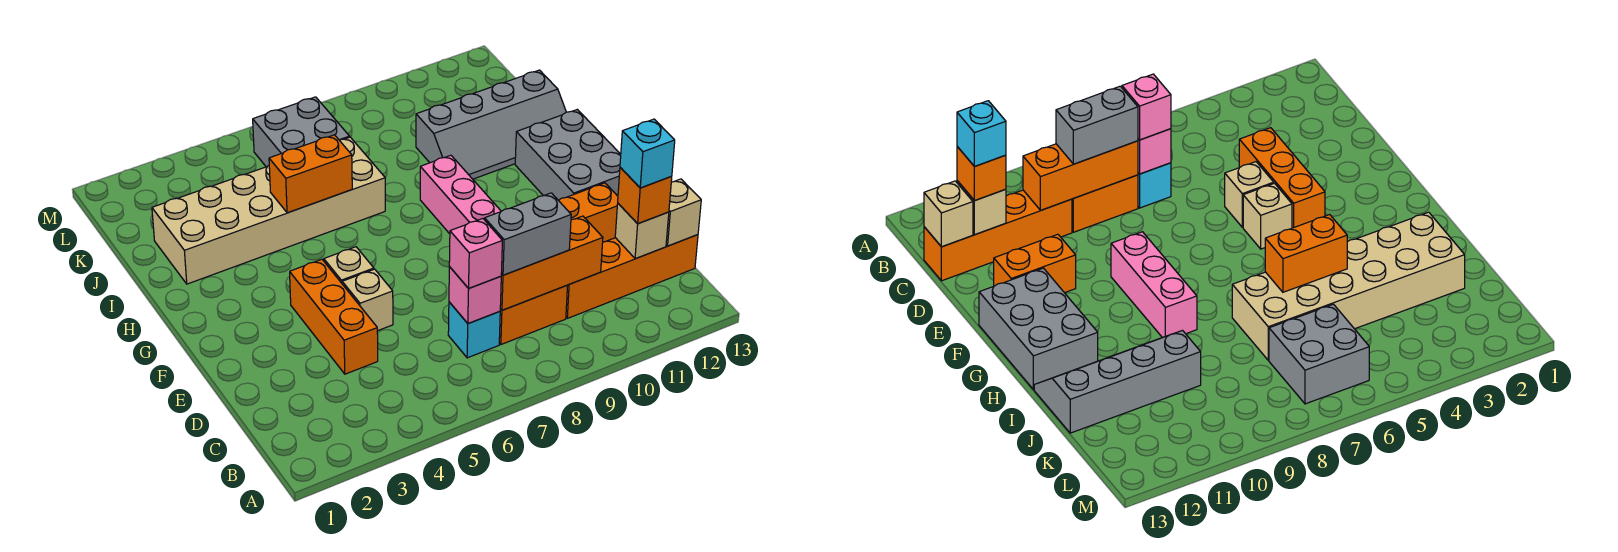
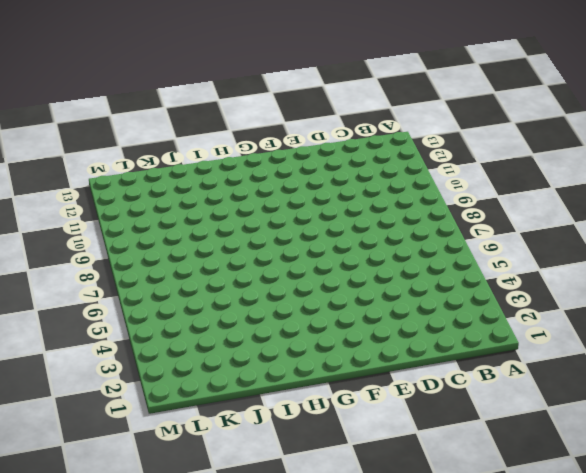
none -> cyan 1x1 brick [448,302,500,358]
none -> orange 1x2 brick [499,285,568,344]
none -> orange 1x4 brick [566,235,698,318]

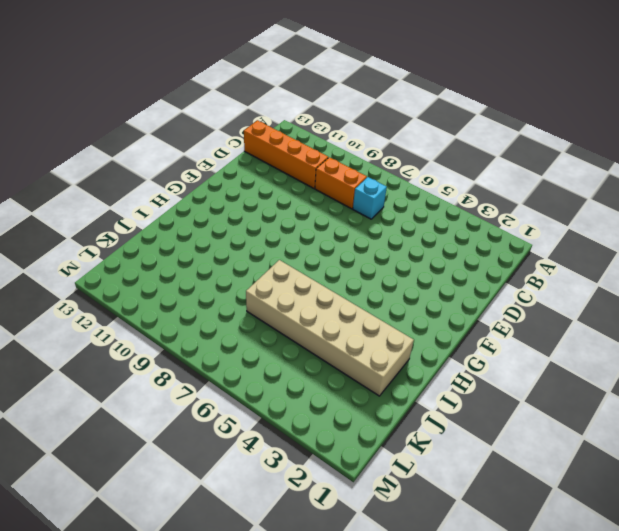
none -> orange 1x3 brick [290,259,378,374]
none -> tan 1x1 brick [342,269,393,331]
none -> orange 1x2 brick [558,183,618,242]

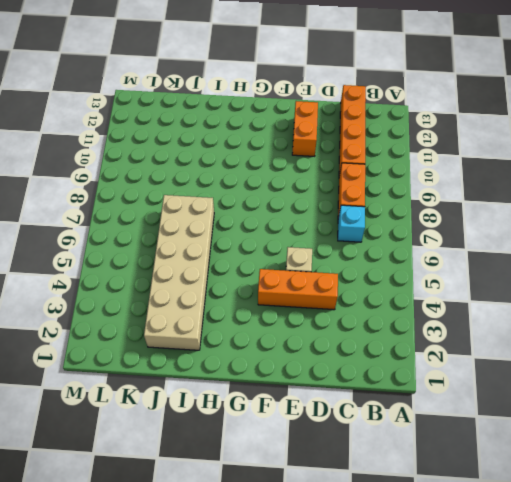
none -> tan 1x1 brick [324,247,374,283]
none -> pink 1x3 brick [420,155,501,234]
none -> grey 2x3 brick [515,109,621,200]

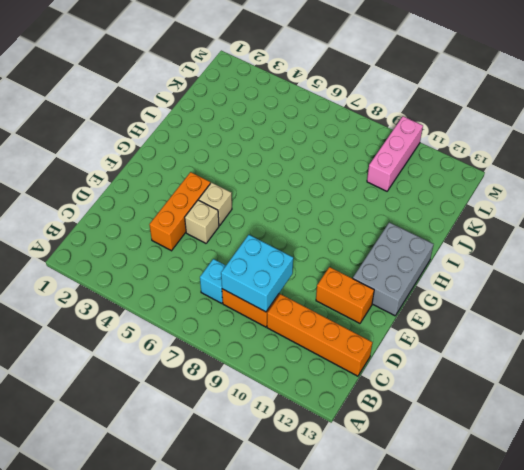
cyan 2x2 brick [221,235,293,312] -> orange 1x3 brick [500,216,603,310]
pink 1x3 brick [367,116,423,191] -> pink 1x3 brick moved to [420,155,501,234]
none -> tan 2x6 brick [152,137,385,284]
none -> grey 2x4 slope [416,70,566,179]
none -> grey 2x2 brick [253,97,350,167]

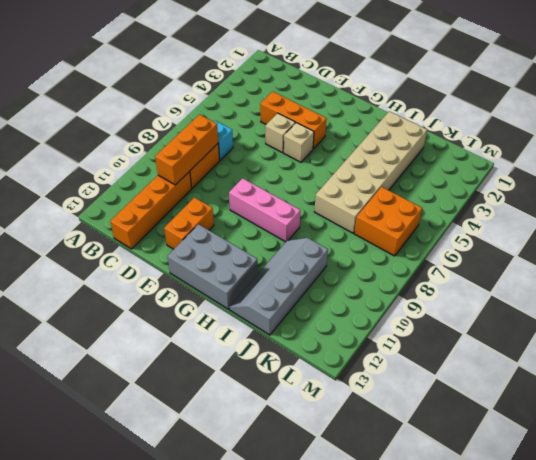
orange 2x2 brick [354,187,422,256] -> grey 2x2 brick [253,97,350,167]
none -> pink 1x1 brick [449,267,501,324]
none -> tan 1x1 brick [615,204,669,259]
none -> tan 1x1 brick [666,179,701,246]

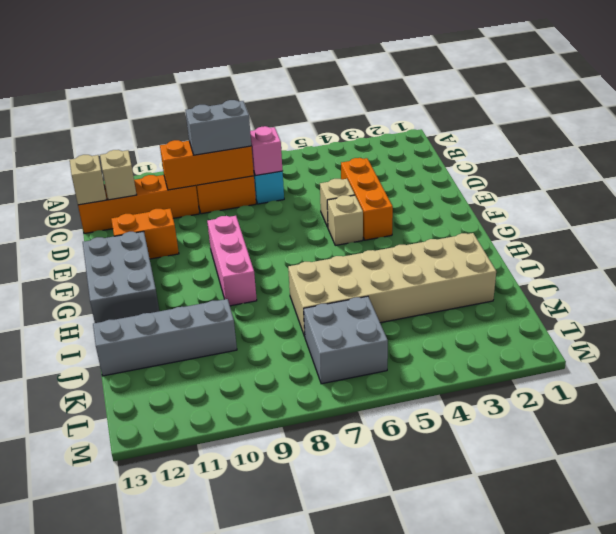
none -> orange 1x2 brick [269,135,352,213]
none -> pink 1x1 brick [449,219,502,288]
none -> orange 1x1 brick [618,167,672,224]

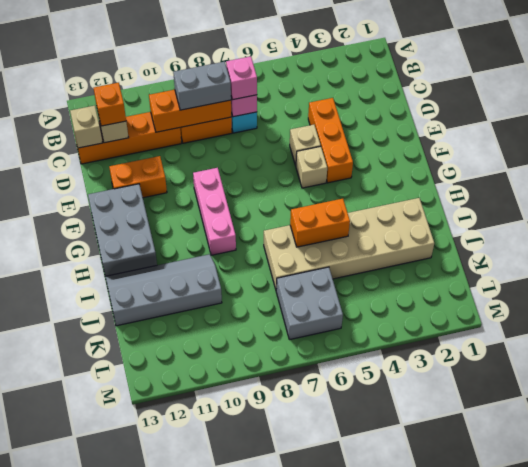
none -> cyan 1x1 brick [620,119,675,188]

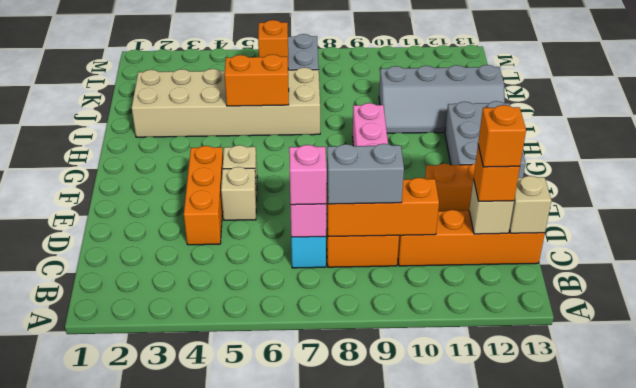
orange 1x1 brick [478,105,526,167] -> cyan 1x1 brick [620,119,675,188]
orange 1x1 brick [258,20,288,57] -> none

